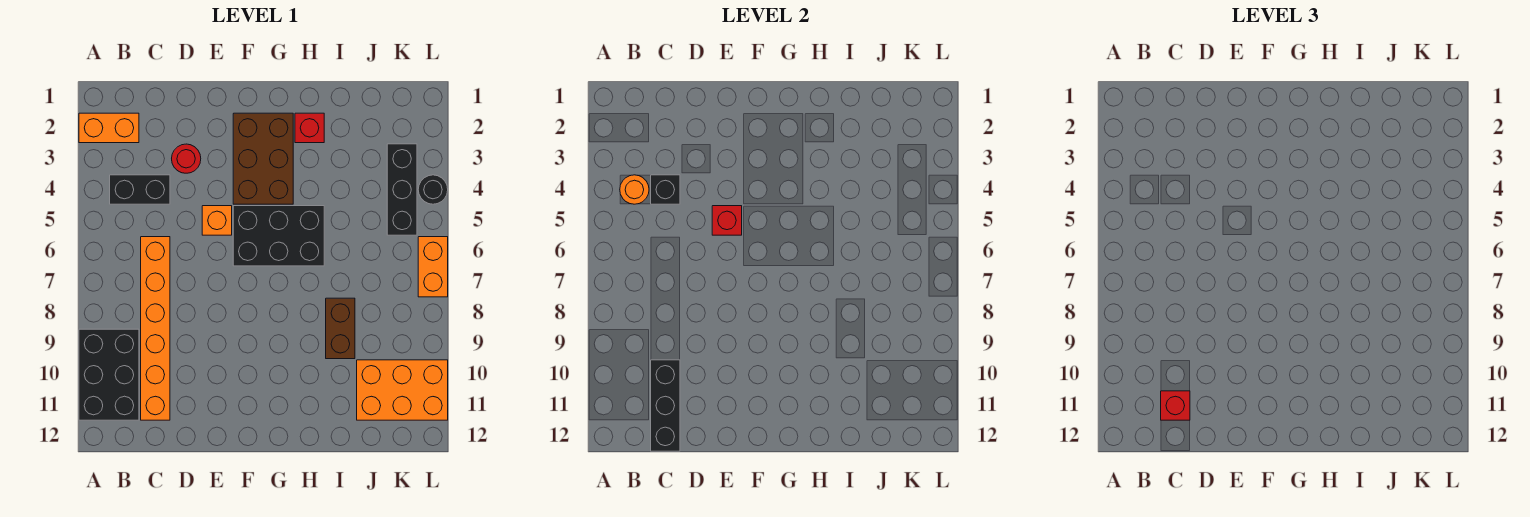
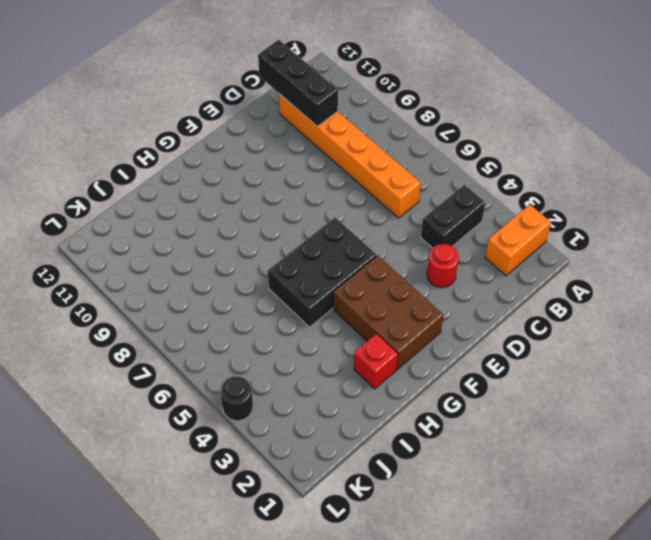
none -> black 2x3 brick [79,329,139,420]
none -> orange 1x1 brick [202,206,232,235]
none -> brown 1x2 brick [326,298,355,359]

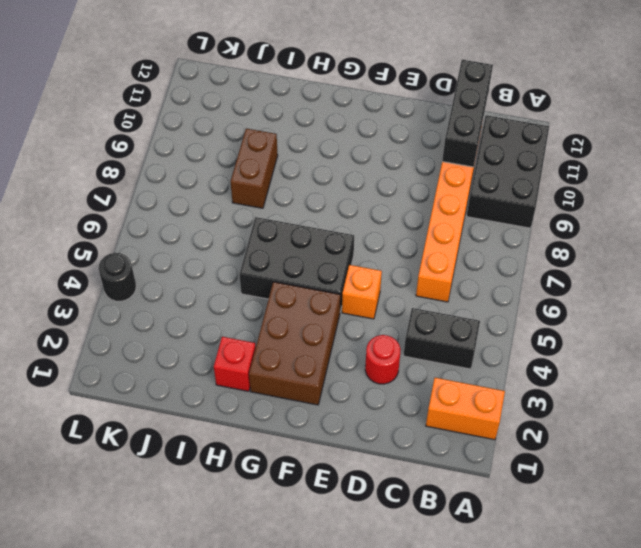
none -> orange 2x3 brick [357,360,448,420]
none -> black 1x3 brick [387,144,417,235]
none -> orange 1x2 brick [418,237,448,297]

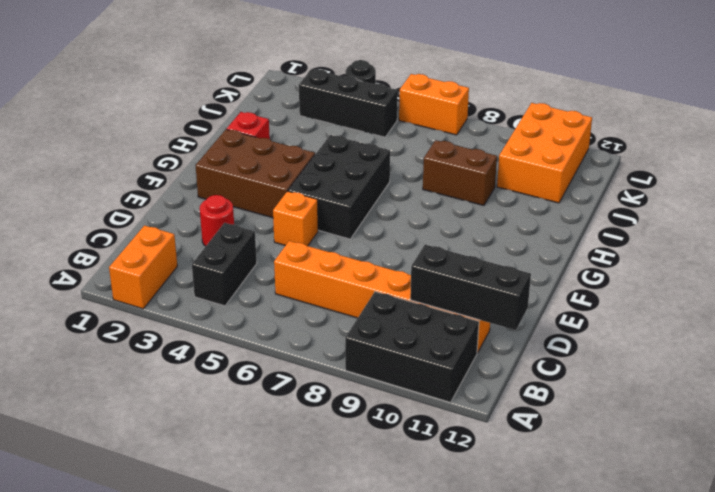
none -> orange 1x1 round brick [620,175,649,204]
none -> black 1x1 brick [651,175,680,204]
none -> red 1x1 brick [712,206,742,235]

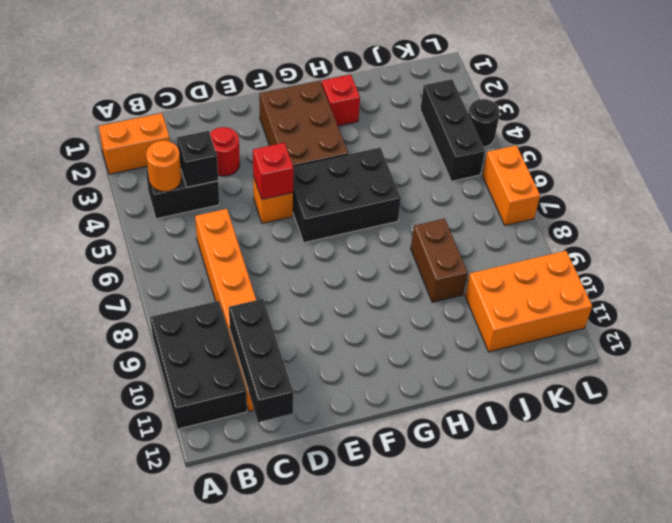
none -> red 1x1 brick [1161,391,1190,420]

